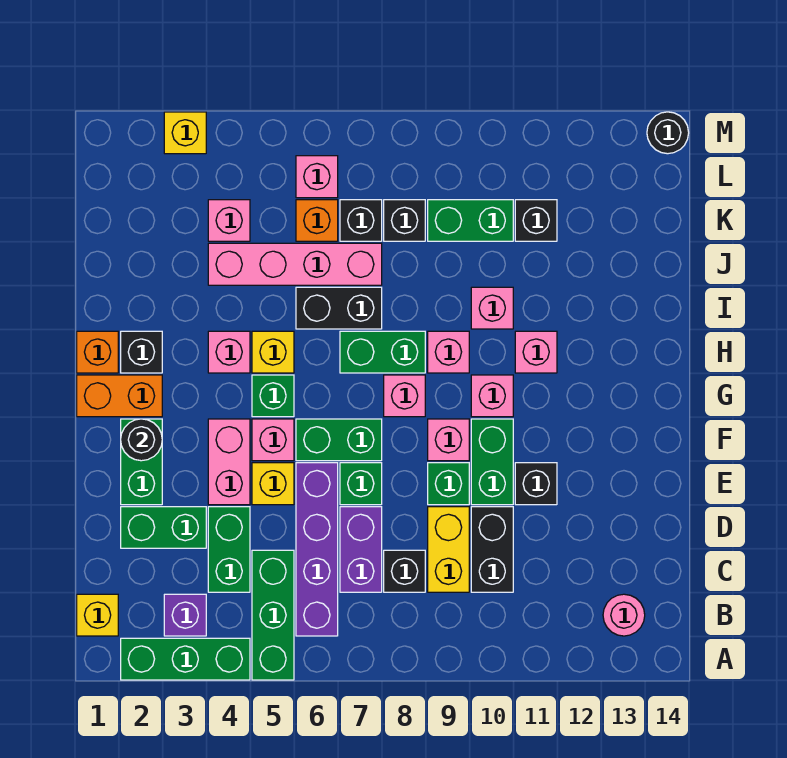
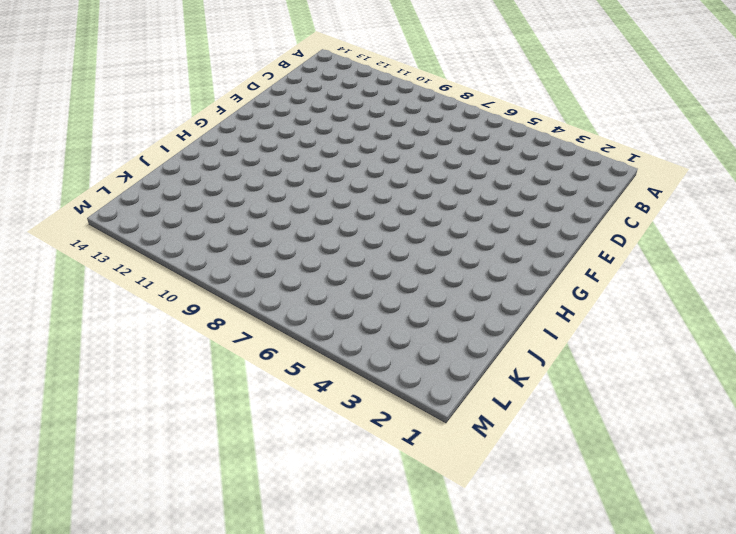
none -> green 1x3 brick [121,638,250,680]
none -> green 1x3 brick [252,550,294,680]
none -> yellow 1x1 brick [77,594,118,636]
none -> purple 1x1 brick [164,594,206,636]

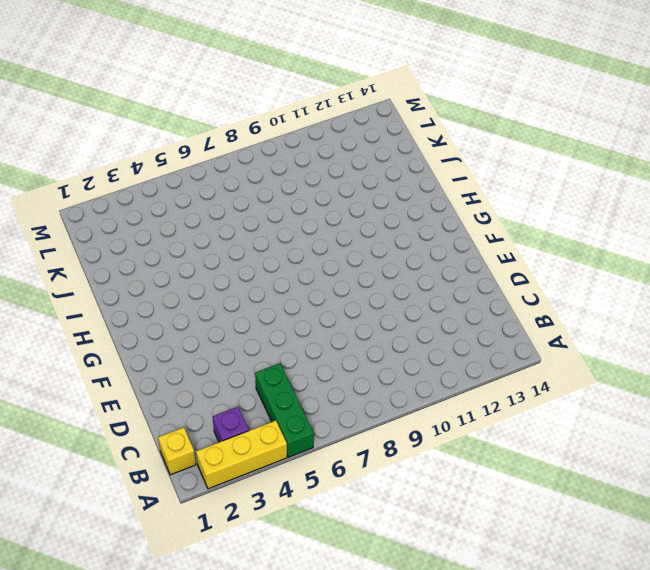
yellow 1x3 brick [196,420,287,489] -> green 1x3 brick [121,638,250,680]
none -> purple 1x4 brick [296,463,338,636]
none -> pink 1x1 round brick [603,594,645,636]
none -> green 1x2 brick [208,507,250,592]
none -> purple 1x2 brick [340,507,382,592]

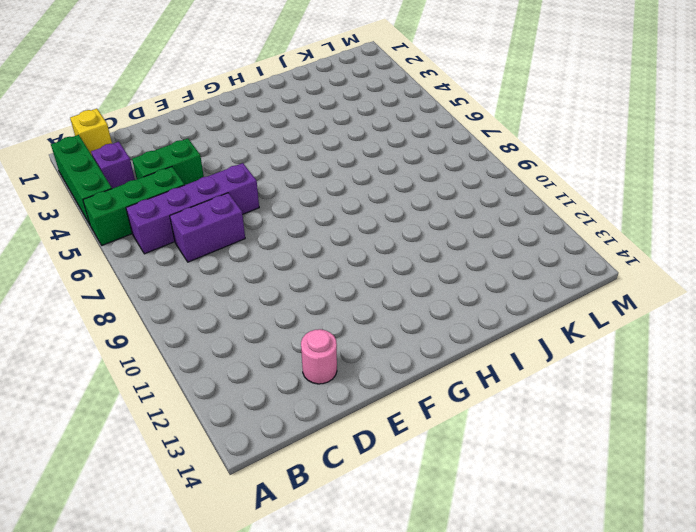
pink 1x1 round brick [301,329,337,384] -> pink 1x1 round brick moved to [603,594,645,636]
none -> black 1x1 brick [384,550,425,592]
none -> yellow 1x2 brick [428,507,469,592]
none -> black 1x2 brick [471,507,513,592]
none -> green 1x2 brick [121,507,206,548]

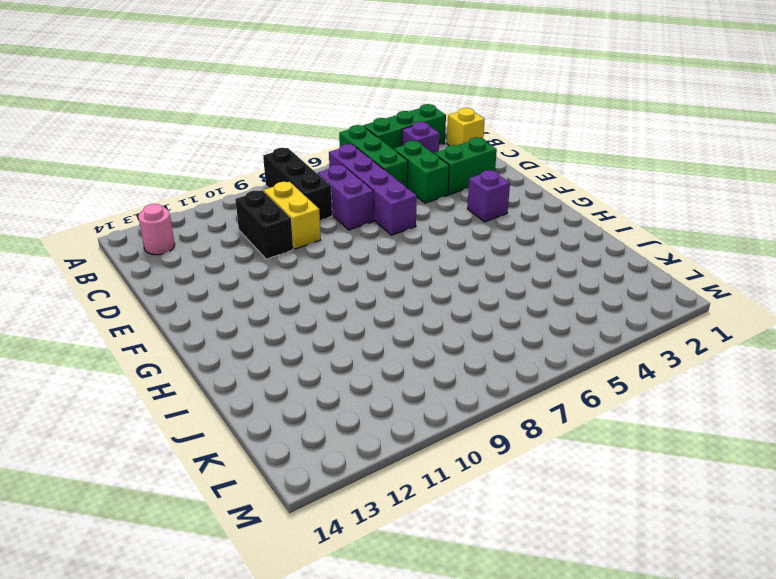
black 1x3 brick [263,148,332,220] -> black 1x1 brick [384,550,425,592]
purple 1x1 brick [467,170,510,222] -> none
none -> green 1x2 brick [121,419,162,505]
none -> pink 1x2 brick [208,419,250,505]
none -> yellow 1x1 brick [252,463,294,505]
none -> green 1x1 brick [340,463,382,505]

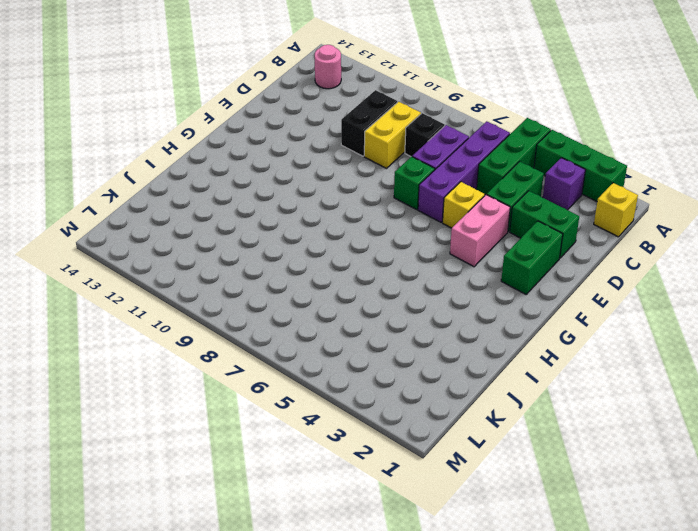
none -> green 1x1 brick [428,463,469,505]
none -> green 1x2 brick [471,419,513,505]
none -> black 1x1 brick [515,463,557,505]
none -> pink 1x1 brick [252,419,294,461]

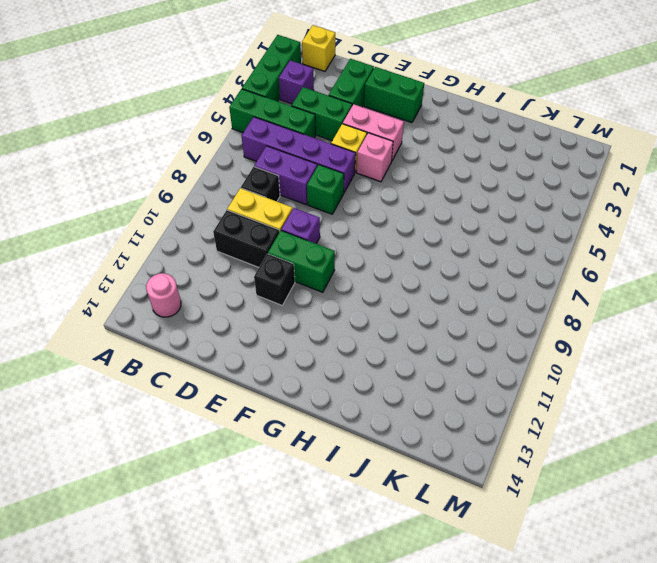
purple 1x1 brick [281,208,320,244] -> green 1x1 brick [428,463,469,505]
none -> green 1x2 brick [296,419,382,461]
none -> pink 1x1 brick [428,419,469,461]
none -> orange 1x2 brick [77,375,162,417]
none -> green 1x1 brick [252,375,294,417]

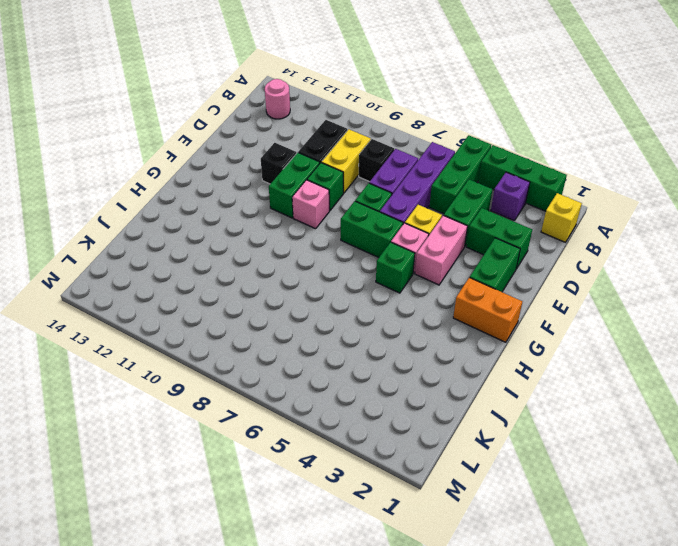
none -> pink 1x1 brick [384,375,425,417]
none -> pink 1x1 brick [471,375,513,417]
none -> orange 1x1 brick [77,331,118,373]
none -> black 1x1 brick [121,331,162,373]

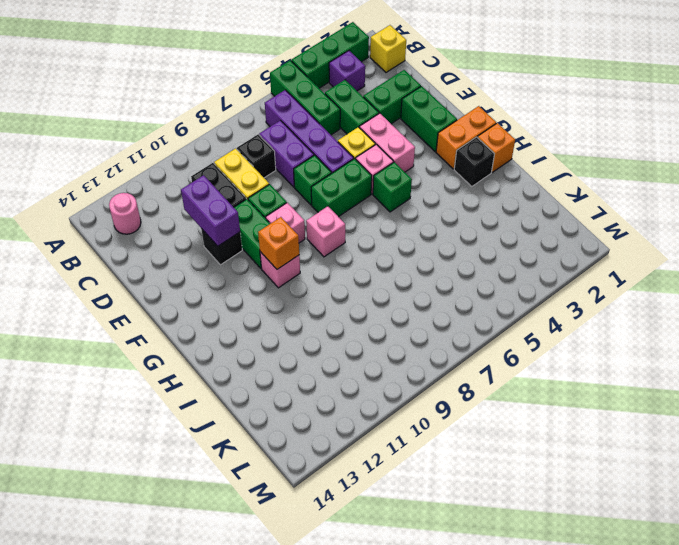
purple 1x2 brick [181,175,240,246] -> none
orange 1x1 brick [258,217,299,269] -> orange 1x1 brick moved to [296,200,338,241]
none -> pink 1x1 brick [208,331,250,373]
none -> yellow 1x1 brick [252,331,294,373]
none -> green 1x2 brick [340,331,425,373]
none -> pink 1x1 brick [428,331,469,373]

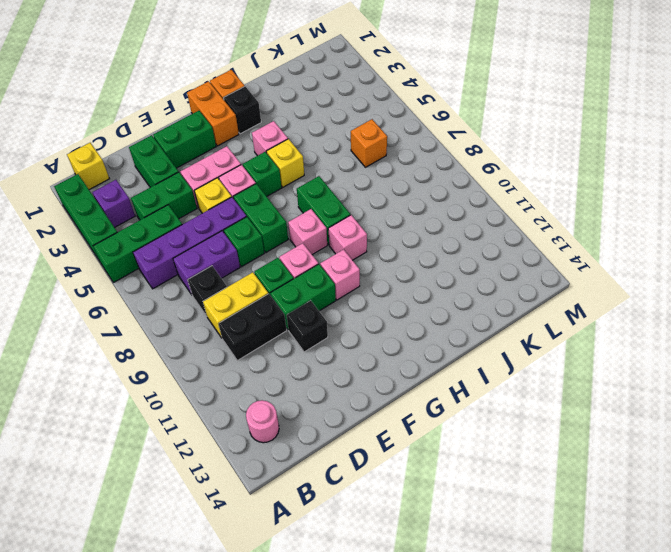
none -> pink 1x1 brick [515,331,557,373]
none -> black 1x2 brick [296,287,382,329]
none -> pink 1x1 brick [471,287,513,329]
none -> pink 1x4 brick [208,243,382,285]

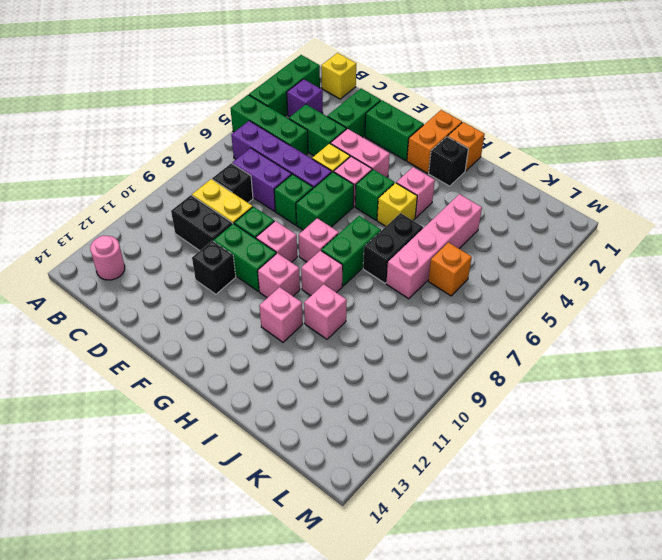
none -> pink 1x1 brick [208,200,250,241]
none -> black 1x1 brick [340,200,382,241]
none -> black 1x1 brick [384,200,425,241]
none -> green 1x2 brick [428,200,513,241]

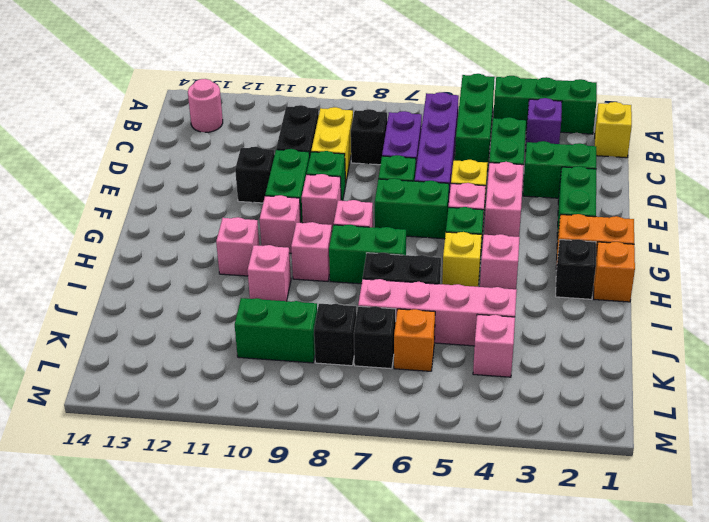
none -> black 1x1 brick [515,200,557,241]
none -> pink 1x1 brick [296,156,338,198]
none -> yellow 1x1 brick [164,112,206,154]
none -> black 1x1 round brick [647,112,689,154]

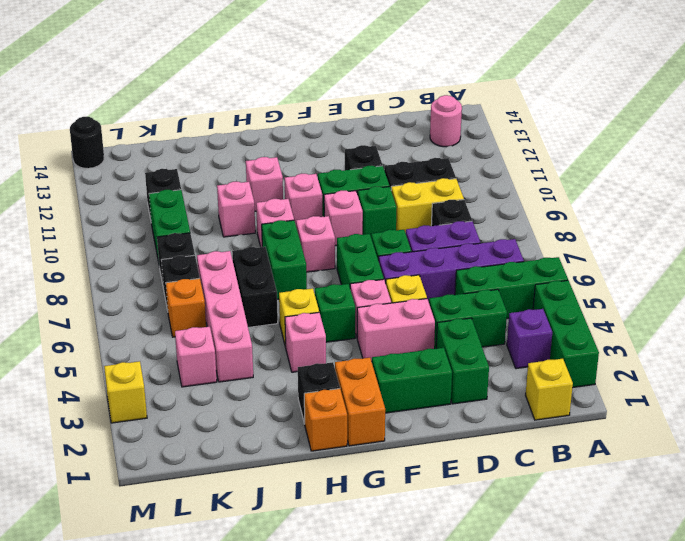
none -> pink 1x1 brick [296,156,338,198]
none -> black 1x1 round brick [121,419,162,461]

